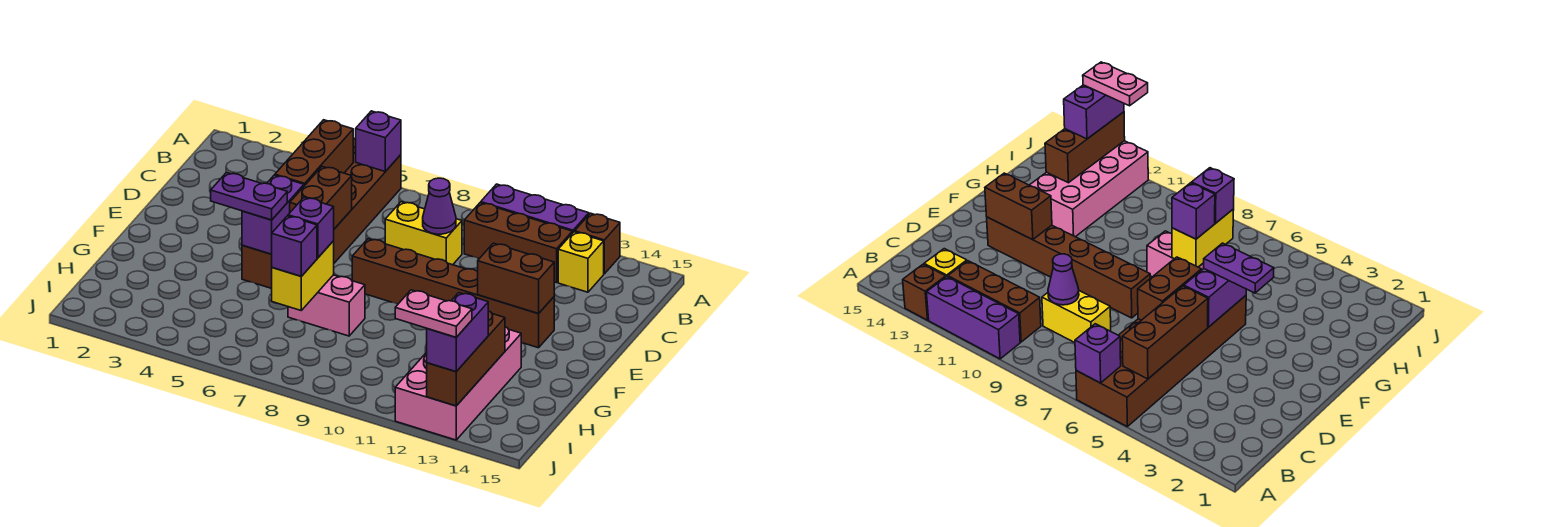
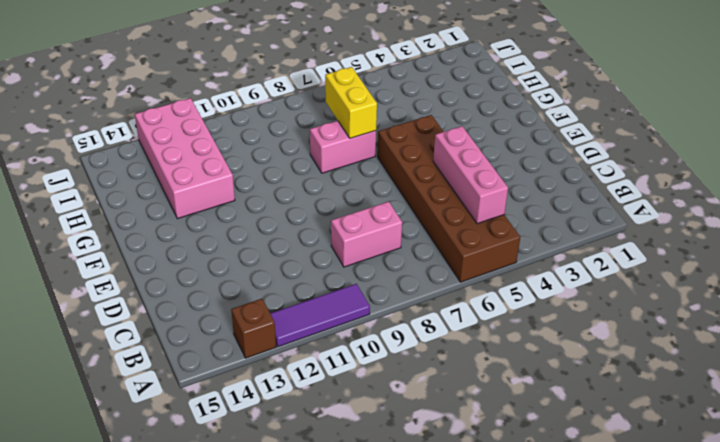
purple 1x3 tile [270,284,370,347] -> purple 1x3 brick [481,184,589,233]
pink 1x3 brick [433,126,508,224] -> brown 1x3 brick [275,120,353,186]
pink 1x2 brick [331,202,402,267] -> yellow 1x2 brick [385,202,462,265]
none -> brown 1x3 brick [464,203,572,283]
none -> yellow 1x1 brick [558,232,604,292]
none -> brown 1x6 brick [352,239,554,348]

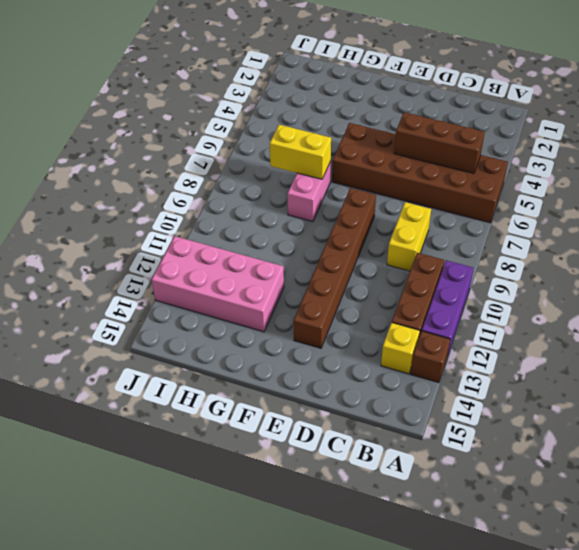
none -> purple 1x1 brick [356,111,401,172]
none -> purple 1x1 cone [423,178,456,234]
none -> brown 1x2 brick [290,167,352,229]

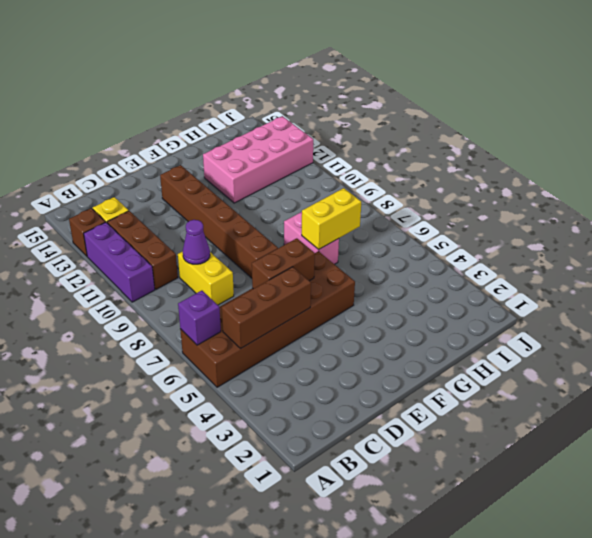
none -> purple 1x2 brick [242,175,304,254]
none -> brown 1x2 brick [478,243,554,314]
none -> brown 1x3 brick [427,311,505,406]

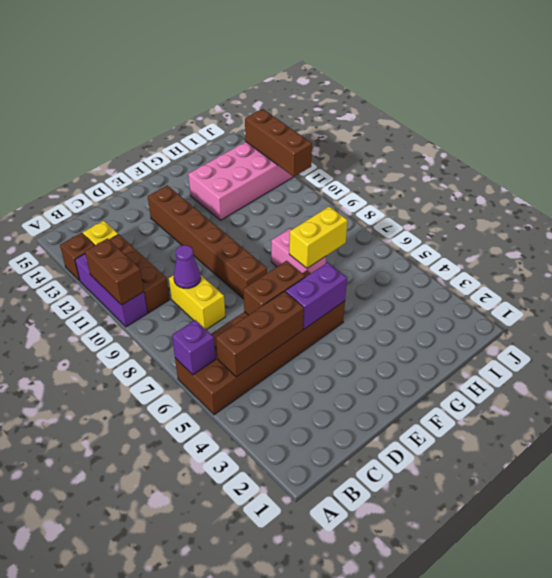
brown 1x2 brick [85,239,144,305] -> brown 1x2 brick moved to [478,243,554,314]
brown 1x3 brick [245,109,312,177] -> brown 1x3 brick turned to [427,311,505,406]
none -> purple 1x2 plate [211,173,287,220]
none -> purple 1x1 brick [288,197,334,258]
none -> purple 1x1 brick [272,216,317,276]

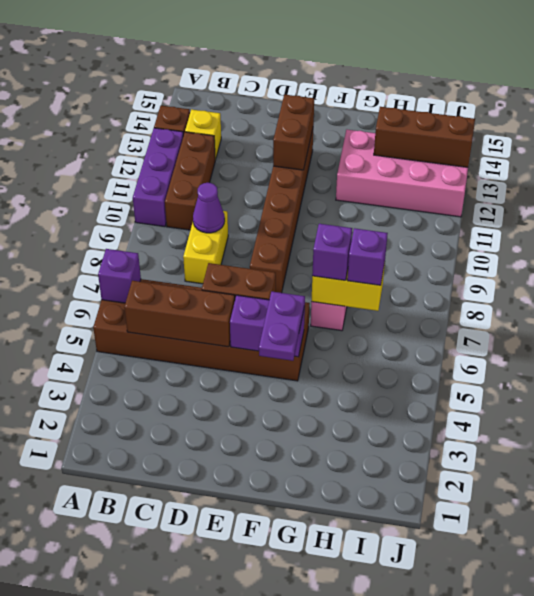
none -> purple 1x2 brick [427,293,488,372]
none -> pink 1x2 plate [395,290,472,337]

